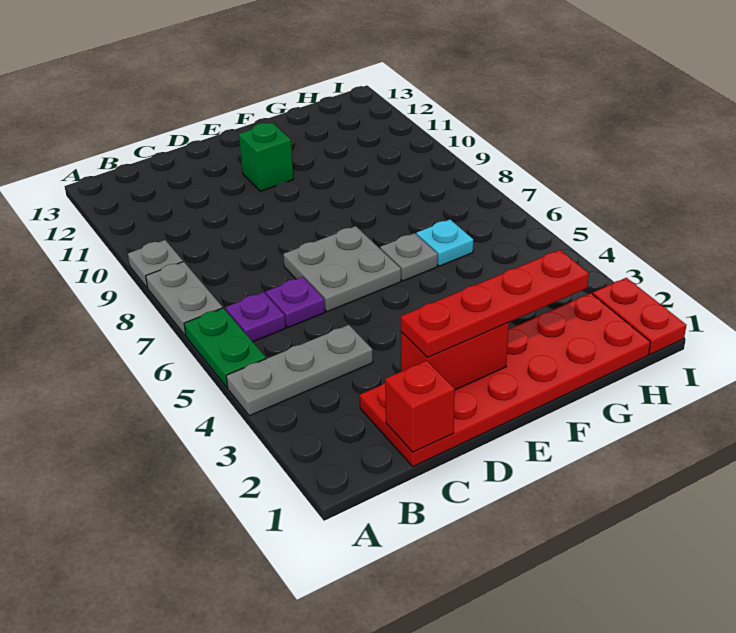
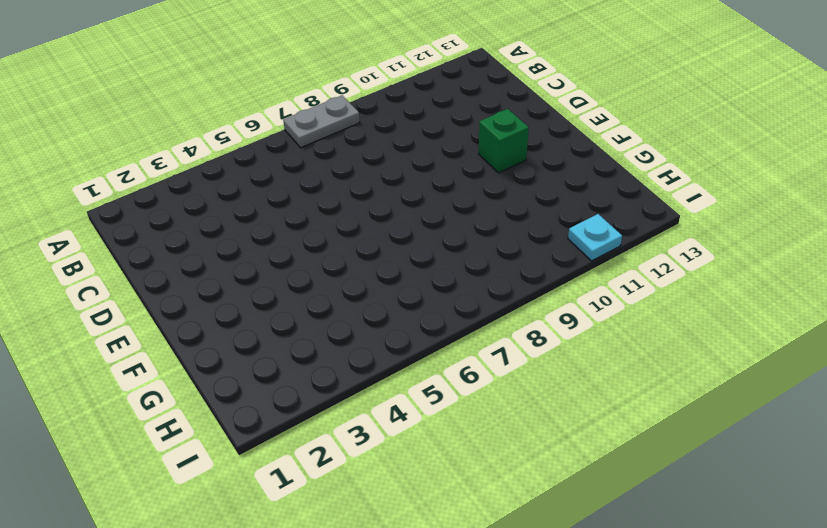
cyan 1x1 plate [568,214,622,261] -> cyan 1x1 plate moved to [416,220,473,266]
none -> grey 1x3 plate [226,325,373,416]
none -> green 1x2 plate [184,308,266,388]
none -> grey 1x1 plate [128,240,183,288]

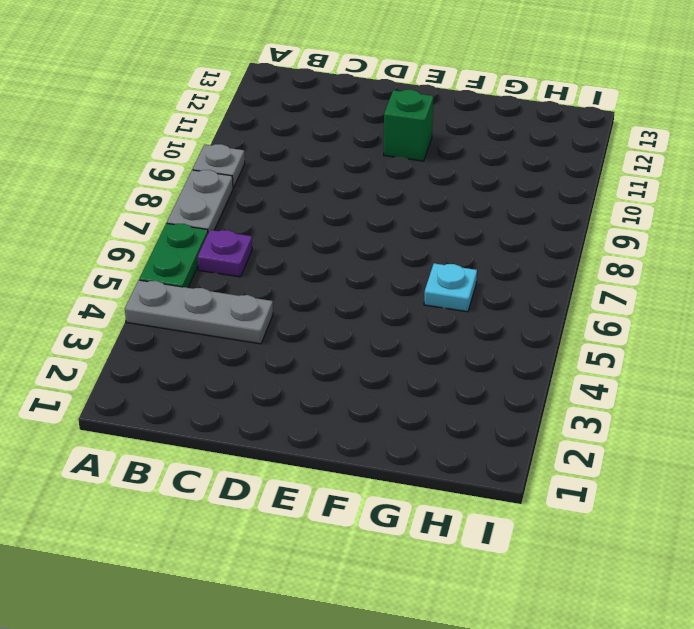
none -> red 2x6 plate [360,293,650,467]
none -> purple 1x1 plate [266,277,325,327]
none -> grey 2x2 plate [283,226,401,312]

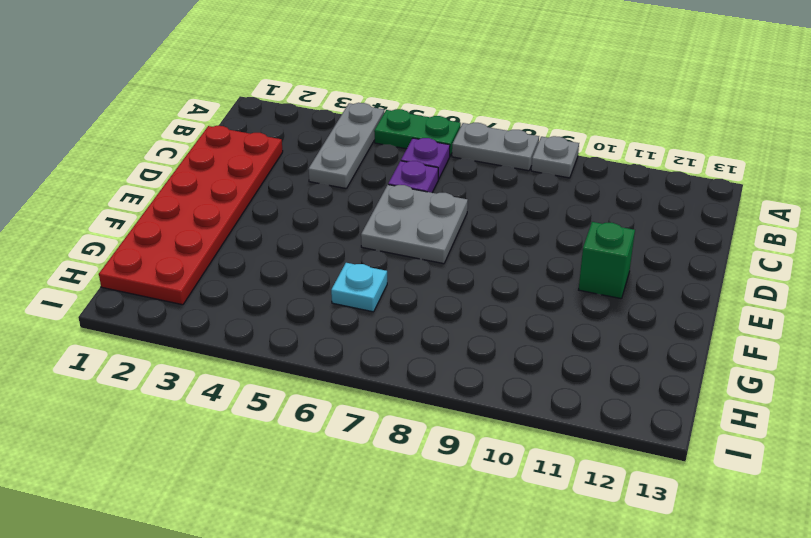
none -> grey 1x1 plate [380,233,438,281]
none -> red 1x2 plate [593,278,686,355]
none -> red 1x1 brick [385,361,455,452]

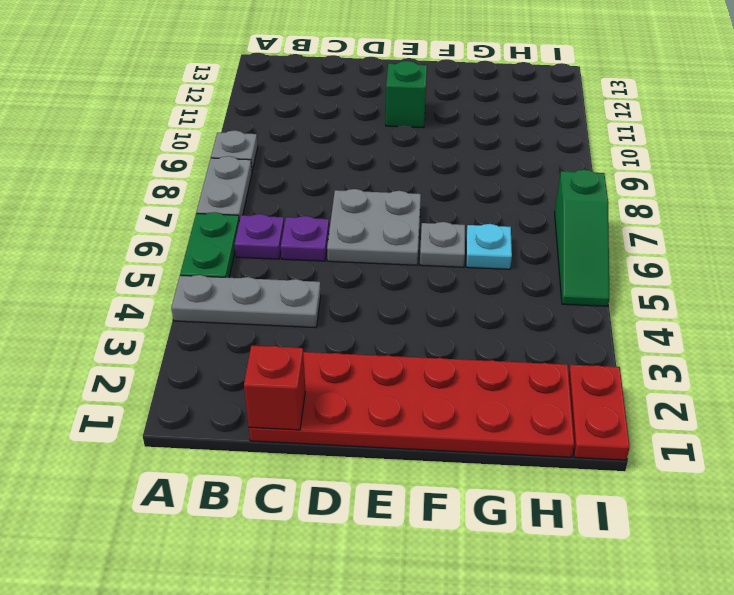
green 1x3 slope [555,170,609,306] -> none
none -> red 1x2 brick [401,323,509,390]
none -> red 1x4 plate [401,250,589,358]

